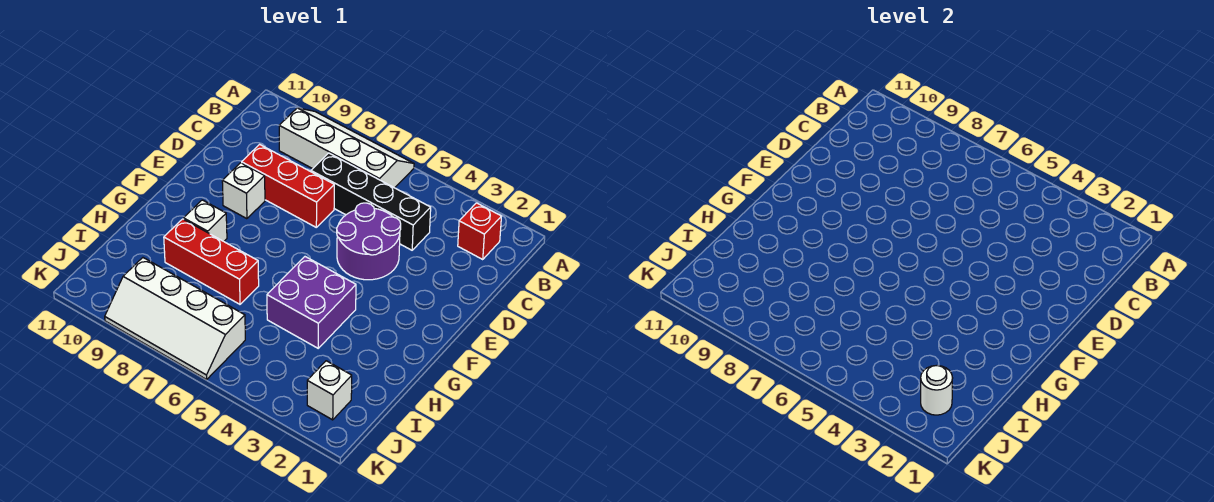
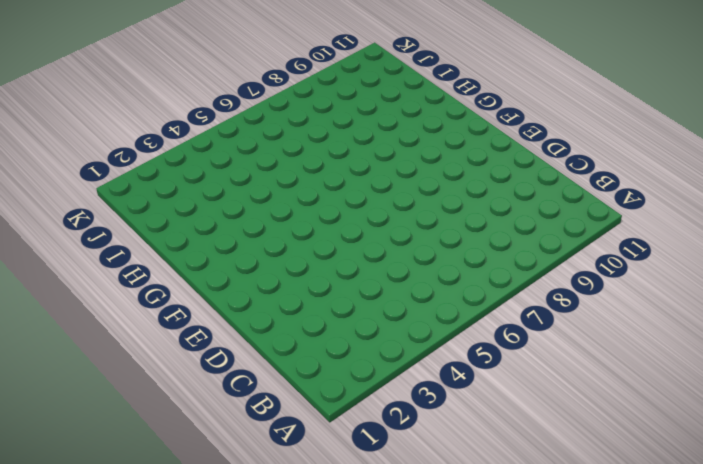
none -> white 2x4 slope [279,108,414,188]
none -> red 1x1 brick [458,203,502,259]
none -> black 1x4 brick [311,153,431,250]

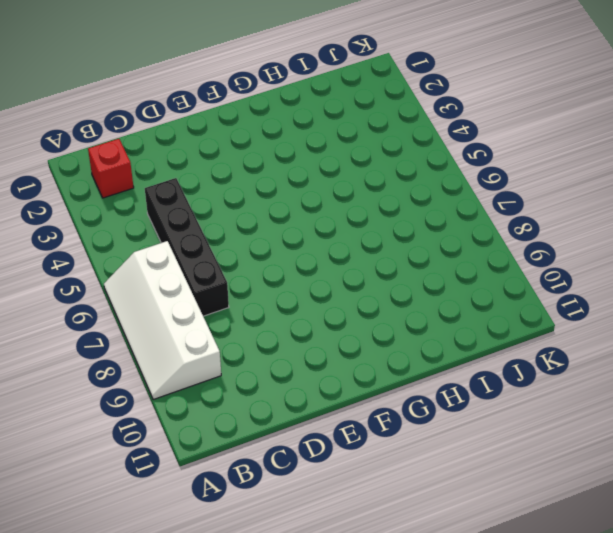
none -> purple 2x2 round brick [337,203,401,280]
none -> red 1x3 brick [242,144,334,227]
none -> white 1x1 brick [222,163,265,219]

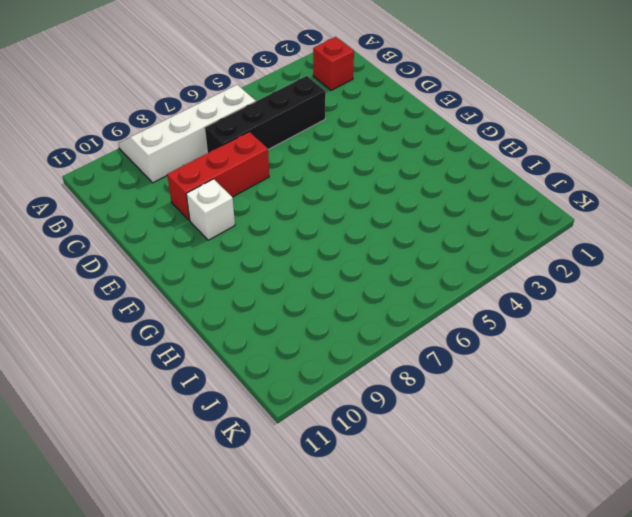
none -> purple 2x2 round brick [337,203,401,280]
none -> purple 2x2 brick [267,257,356,348]
none -> white 1x1 brick [184,200,227,241]

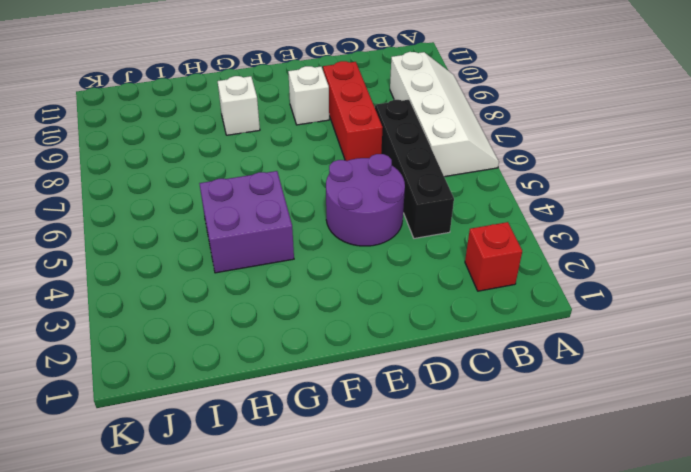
none -> red 1x3 brick [164,219,259,304]
none -> white 1x1 brick [307,361,352,420]
none -> white 2x4 slope [105,258,245,379]

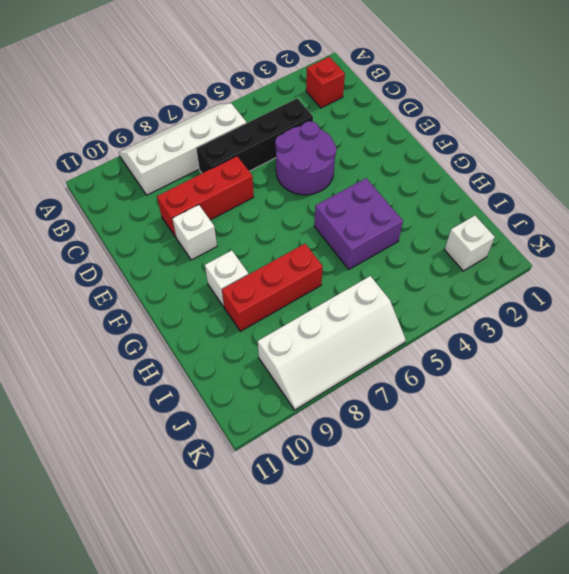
none -> white 1x1 round brick [921,365,952,415]

